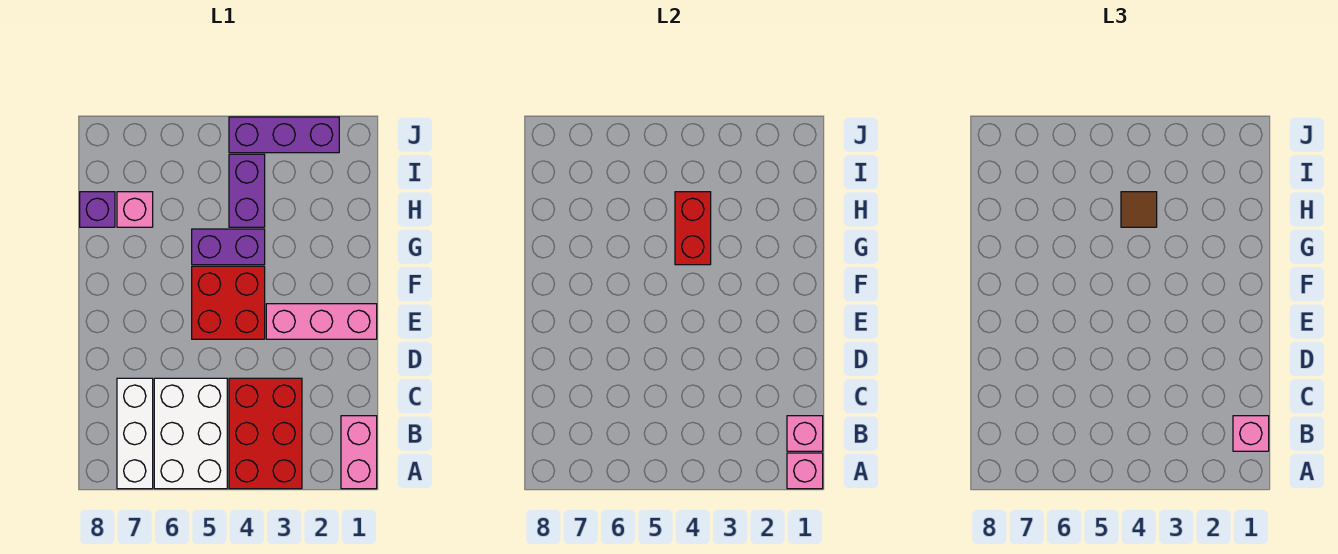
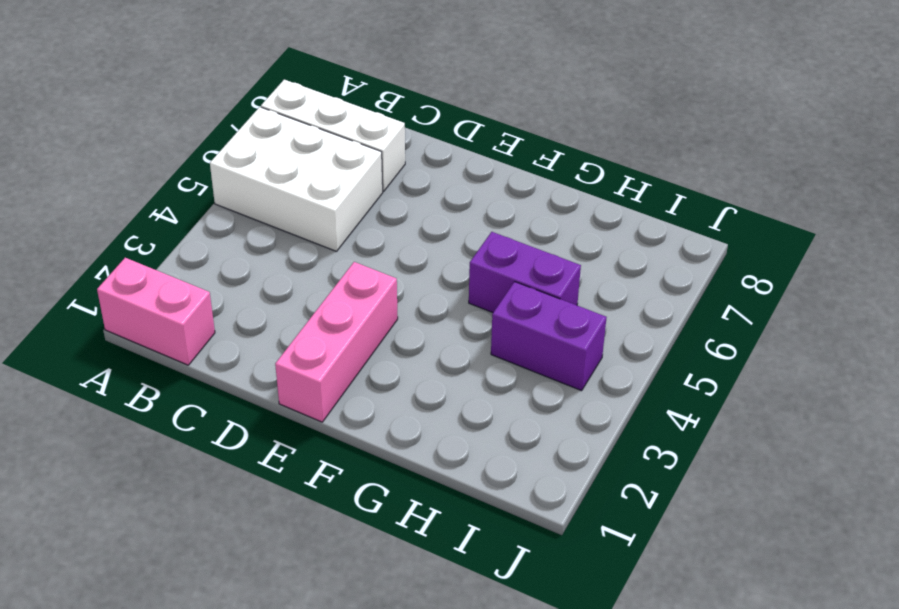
purple 1x2 brick [469,232,581,313] -> purple 1x2 brick turned to [192,229,265,265]
none -> red 2x3 brick [229,378,302,489]
none -> red 2x2 brick [192,266,265,339]
none -> pink 1x1 brick [117,192,153,227]

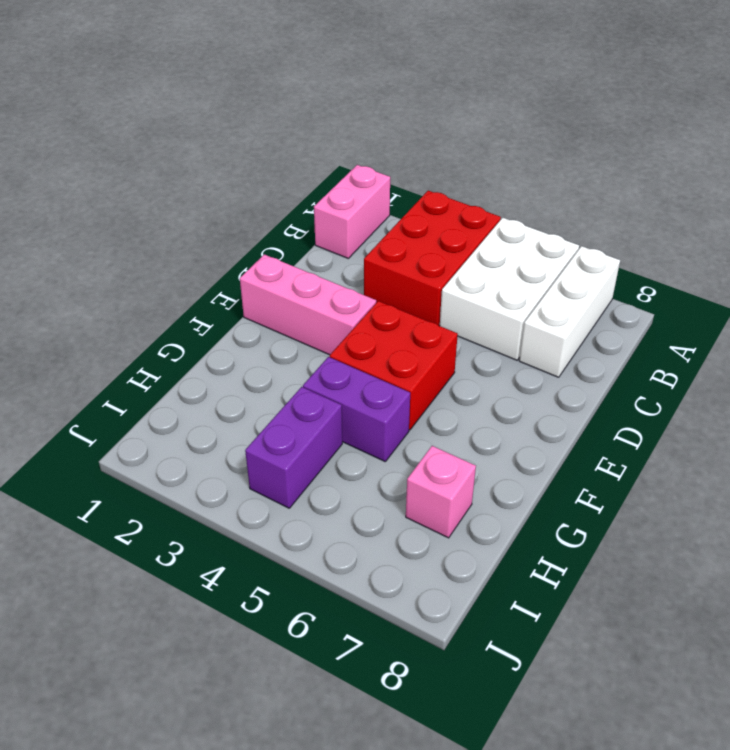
none -> purple 1x1 brick [80,192,115,227]
none -> purple 1x3 brick [229,117,339,153]
none -> pink 1x1 brick [787,453,823,489]

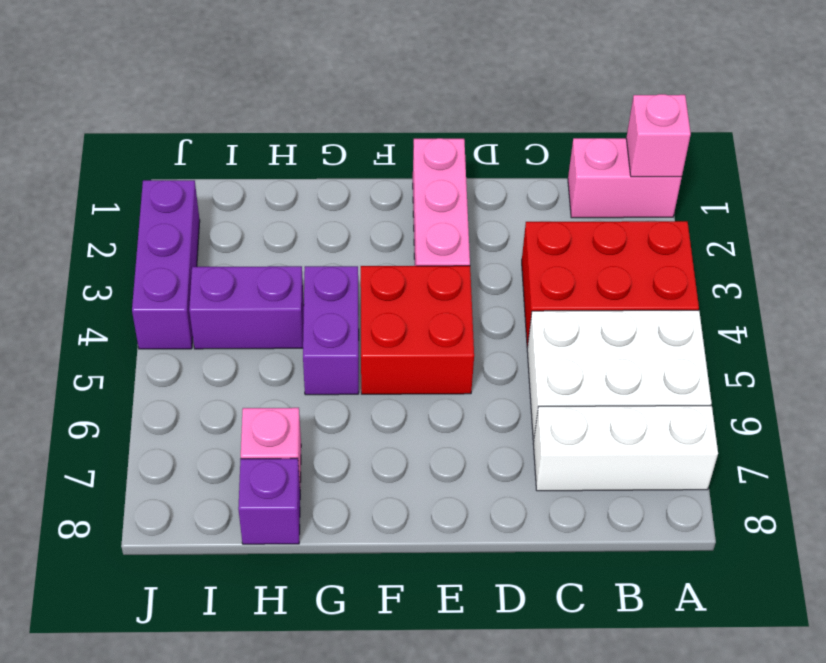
none -> pink 1x1 brick [787,416,823,451]
none -> red 1x2 brick [675,192,711,265]
none -> pink 1x1 brick [1233,416,1269,451]

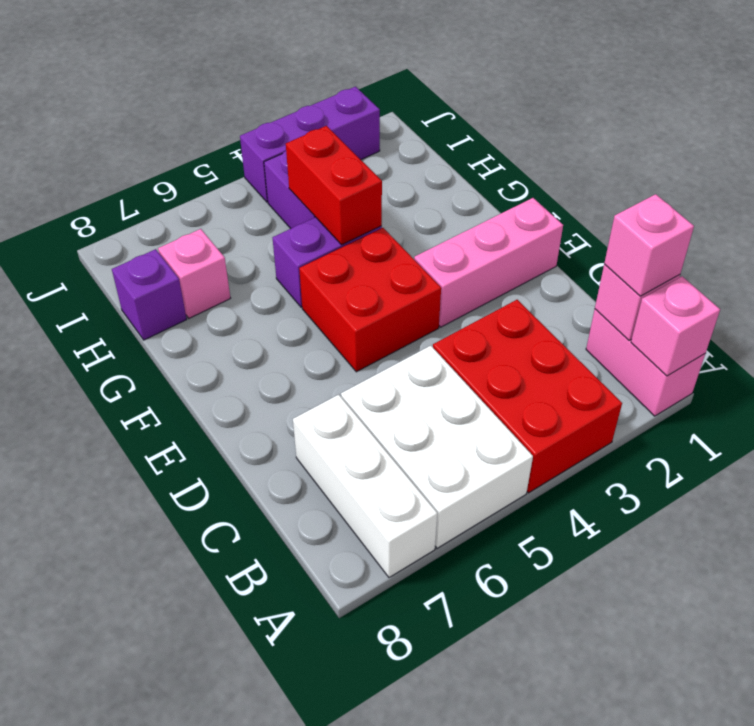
none -> brown 1x1 tile [1121,192,1157,227]

